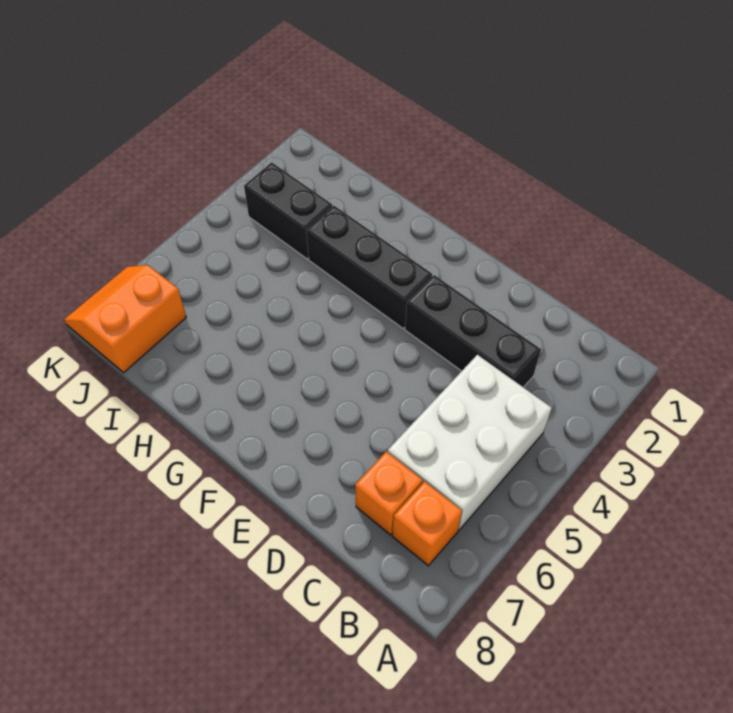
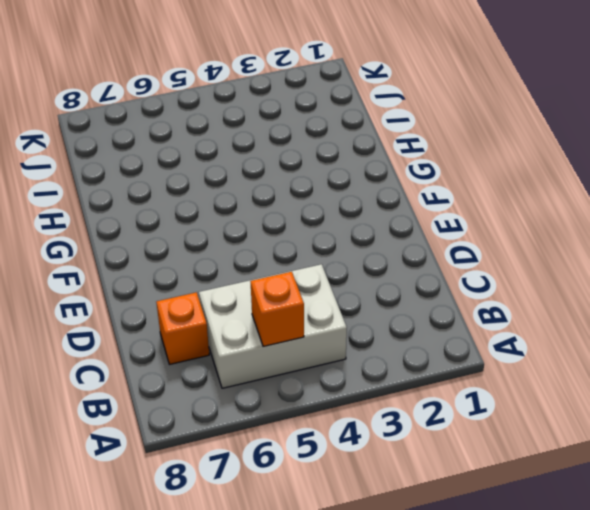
orange 1x1 brick [250,272,304,347] -> orange 1x1 brick moved to [393,481,462,566]
none -> black 1x3 brick [405,275,541,387]
none -> black 1x3 brick [306,206,432,328]

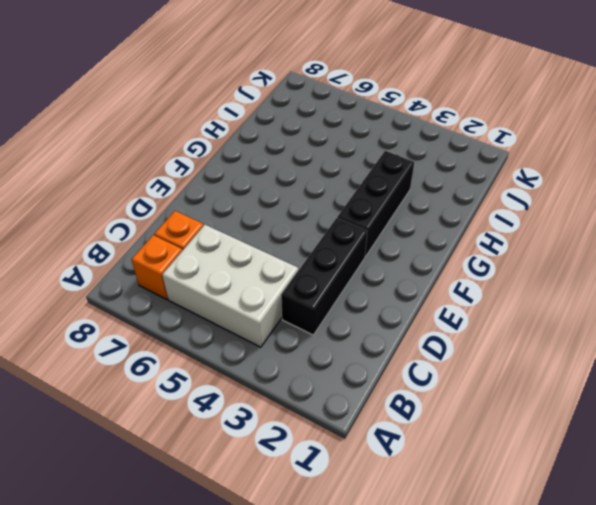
none -> black 1x2 brick [244,162,332,259]
none -> orange 2x2 slope [64,265,186,373]

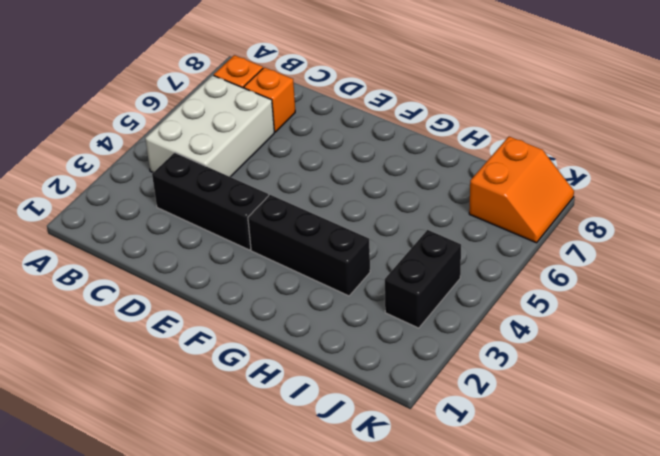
black 1x2 brick [385,230,461,328] -> black 1x2 brick turned to [244,162,332,259]

